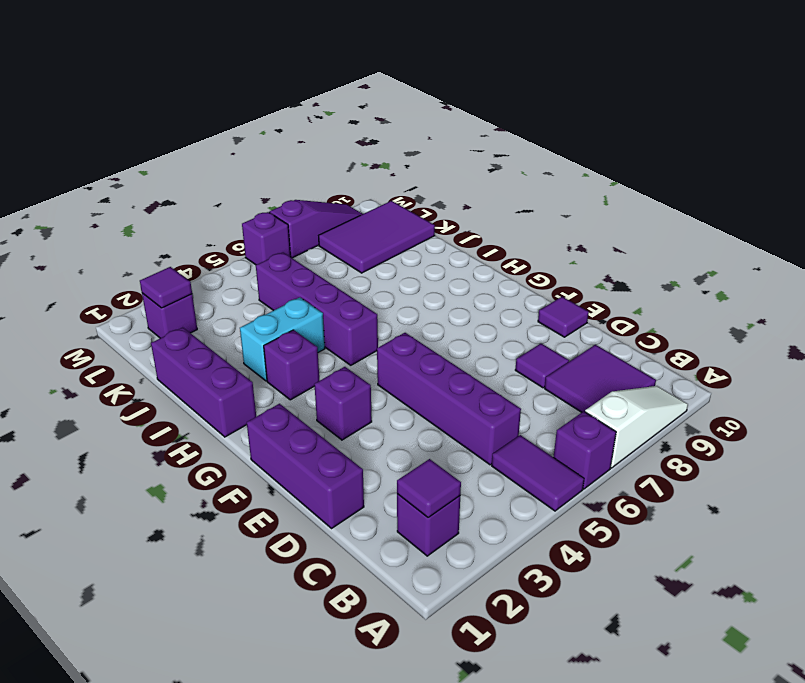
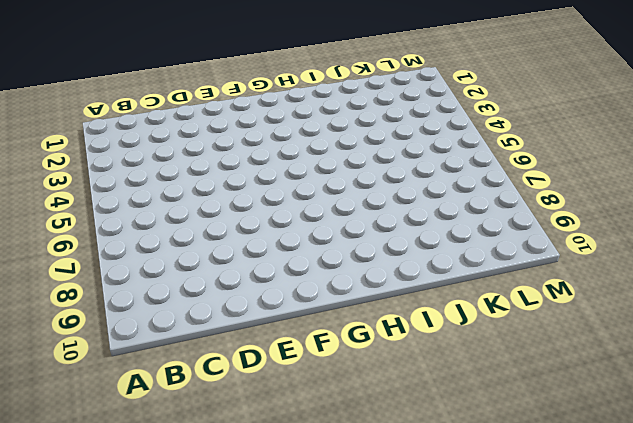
none -> purple 1x2 tile [492,435,584,511]
none -> purple 1x1 brick [554,411,616,489]
none -> white 1x3 slope [585,386,688,468]

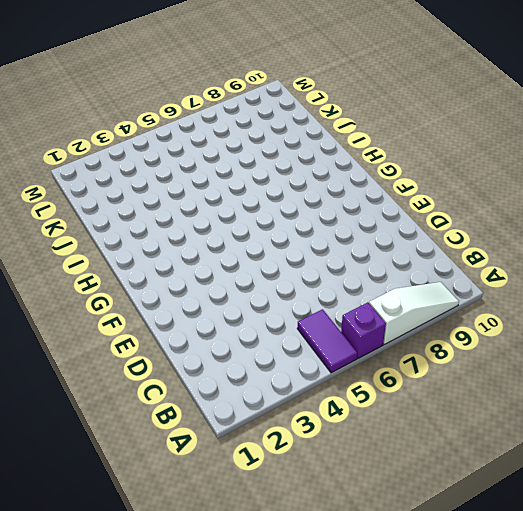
none -> purple 1x1 brick [397,494,460,556]
none -> purple 2x2 tile [545,345,656,412]
none -> purple 1x4 brick [377,333,521,465]

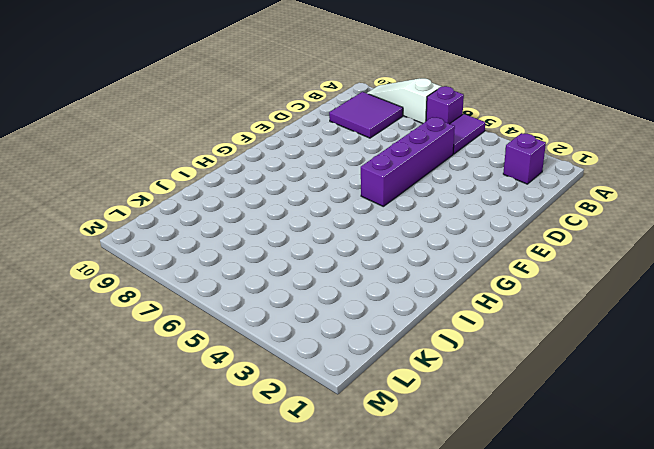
none -> purple 1x3 brick [247,404,364,529]
none -> purple 1x1 tile [515,344,569,388]
none -> purple 1x1 tile [538,297,589,337]

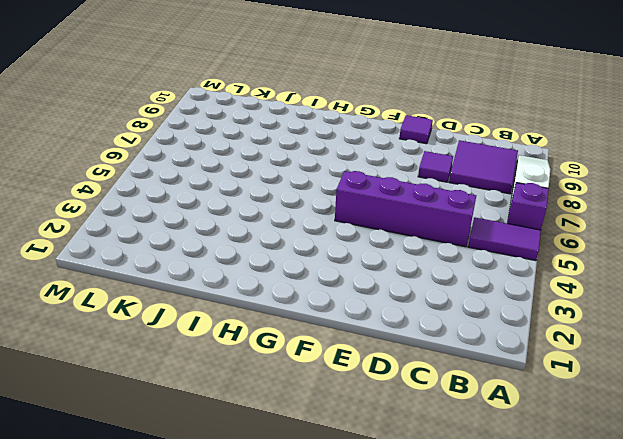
none -> purple 1x1 brick [397,494,460,556]
none -> purple 1x3 brick [247,404,364,529]
none -> purple 1x1 brick [314,367,372,440]

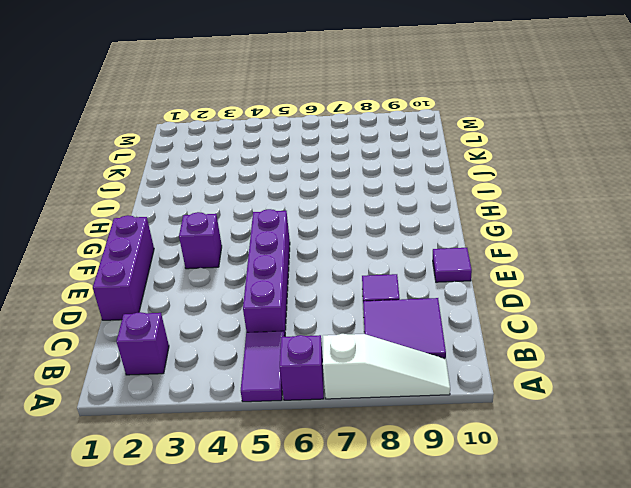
none -> purple 1x3 brick [151,327,256,437]
none -> purple 1x1 brick [264,330,320,400]
none -> purple 1x4 brick [256,252,378,365]

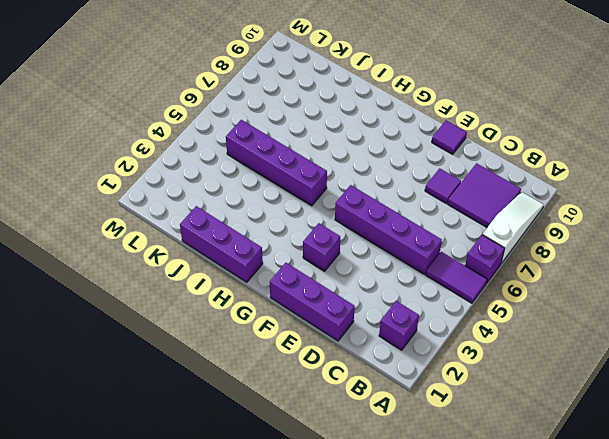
none -> purple 1x1 brick [264,330,320,400]
none -> cyan 1x2 brick [240,297,325,381]
none -> purple 2x3 tile [319,201,435,273]

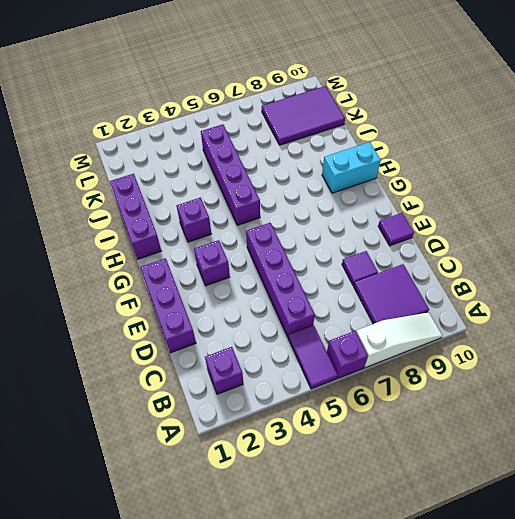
cyan 1x2 brick [322,142,381,193] -> cyan 1x2 brick moved to [240,297,325,381]
none -> purple 1x1 brick [142,293,197,338]
none -> purple 1x1 brick [242,212,291,265]
none -> purple 1x3 slope [269,200,362,258]

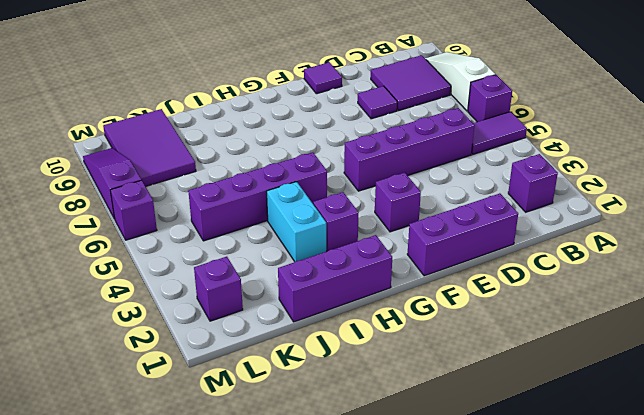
none -> purple 1x1 tile [397,459,461,518]
none -> purple 1x1 tile [140,267,192,308]

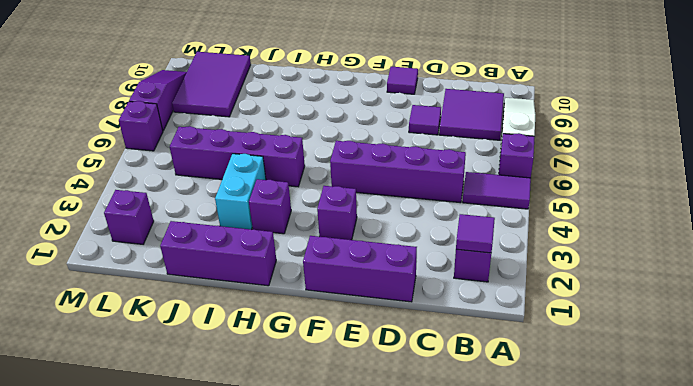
none -> purple 1x1 tile [140,267,192,308]

